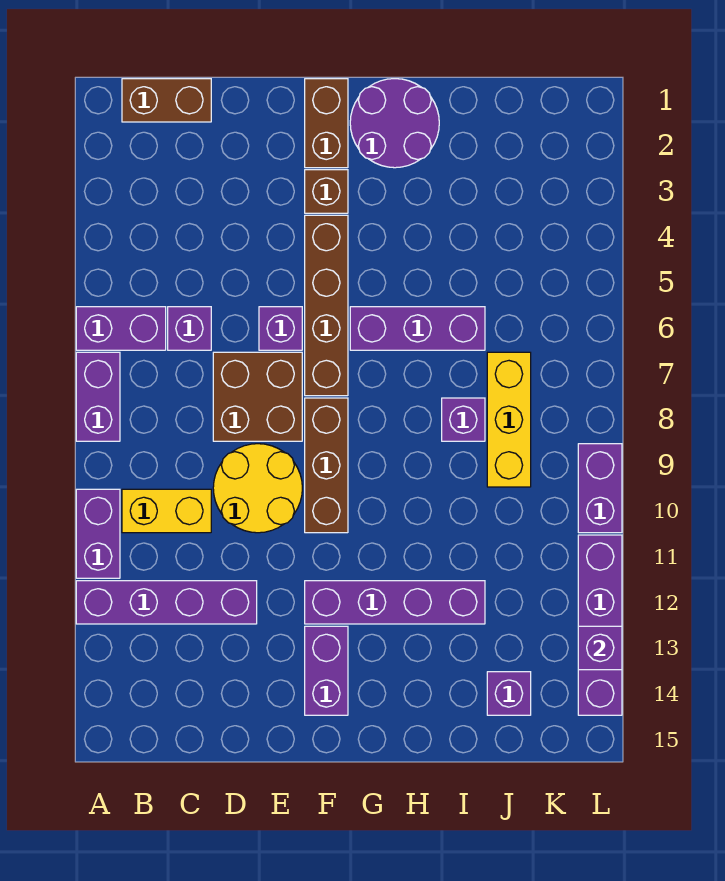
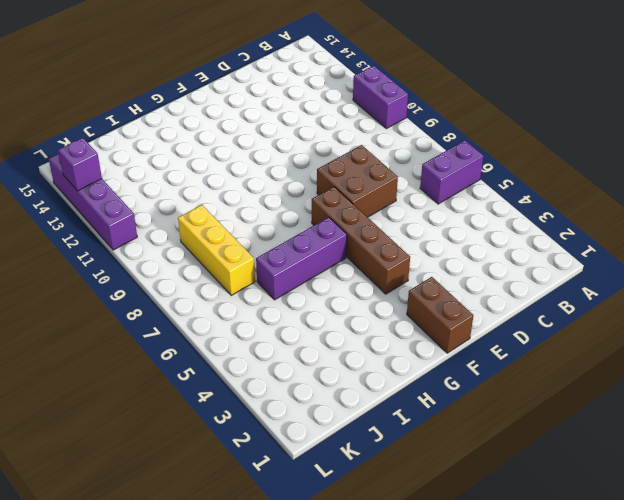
none -> purple 1x2 brick [76,352,120,441]
none -> purple 1x4 brick [76,581,257,624]
none -> brown 1x2 brick [122,79,211,122]

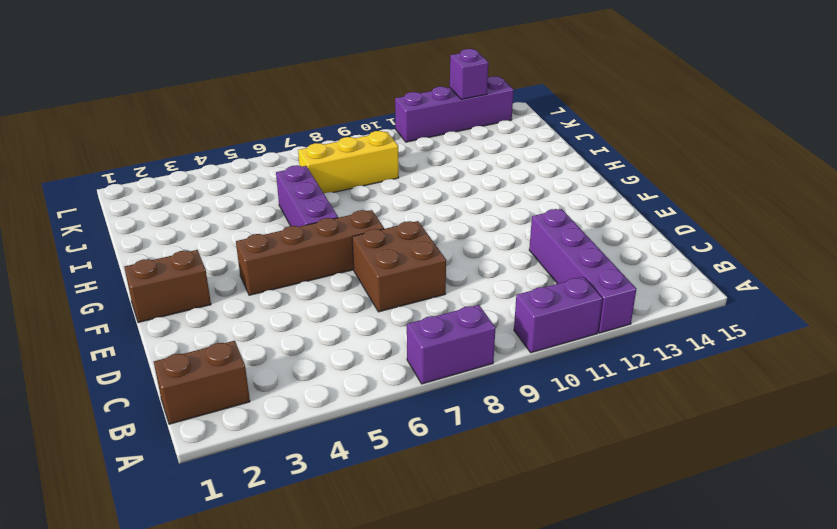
brown 1x2 brick [154,341,250,424] -> brown 1x2 brick turned to [122,79,211,122]
none -> purple 1x2 brick [76,307,166,350]
none -> yellow 1x2 brick [122,489,211,533]
none -> purple 1x1 brick [168,307,211,350]

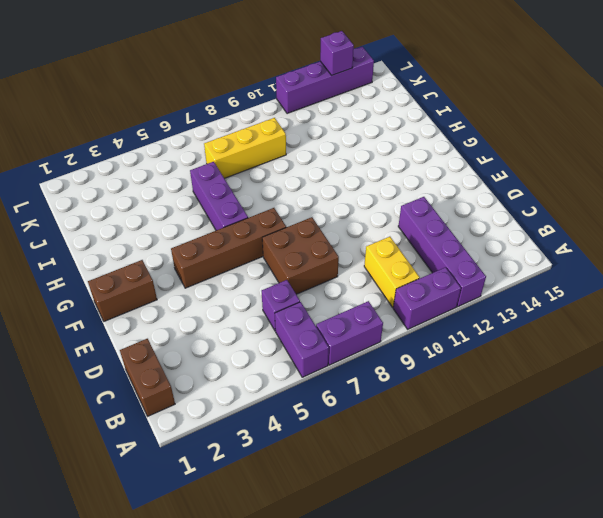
none -> yellow 2x2 round brick [213,444,302,533]
none -> purple 1x1 brick [259,307,302,350]
none -> brown 1x1 brick [305,170,348,213]

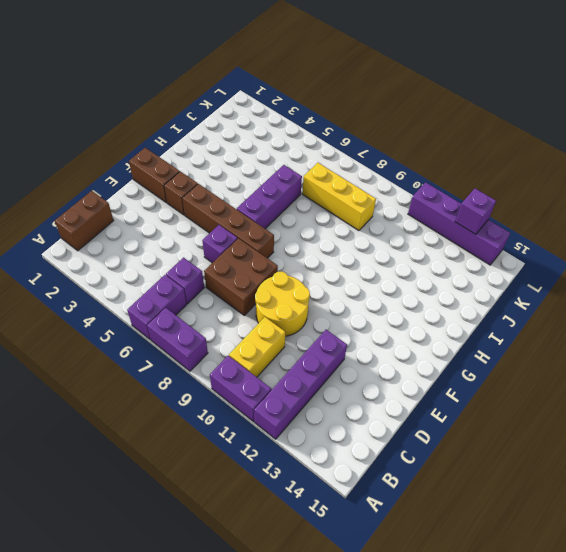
none -> brown 1x3 brick [305,398,348,533]
none -> purple 1x4 brick [305,581,485,624]
none -> purple 1x2 brick [305,626,348,715]

